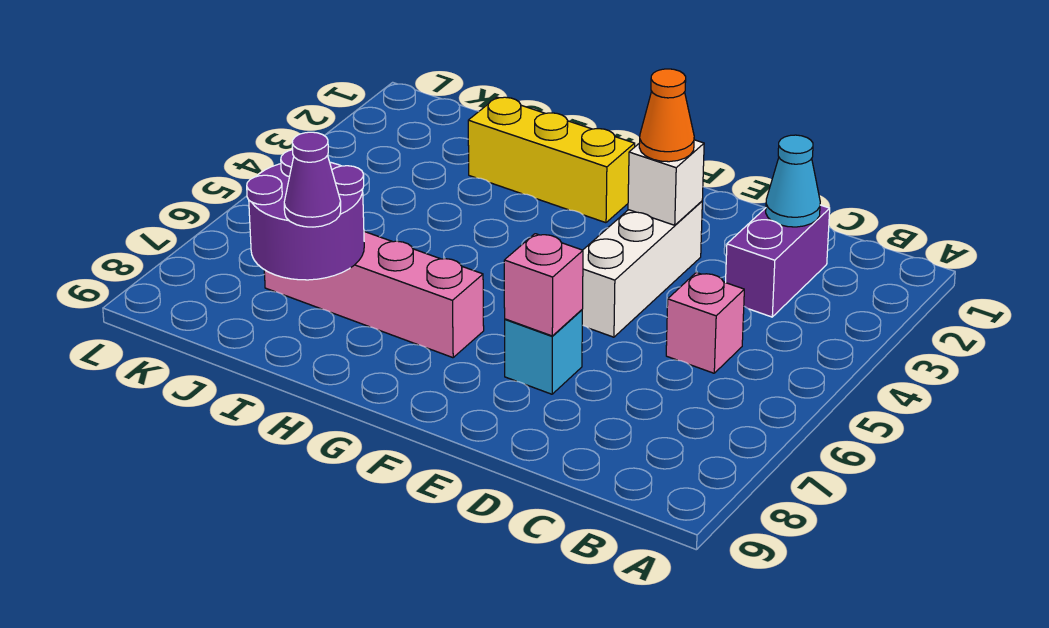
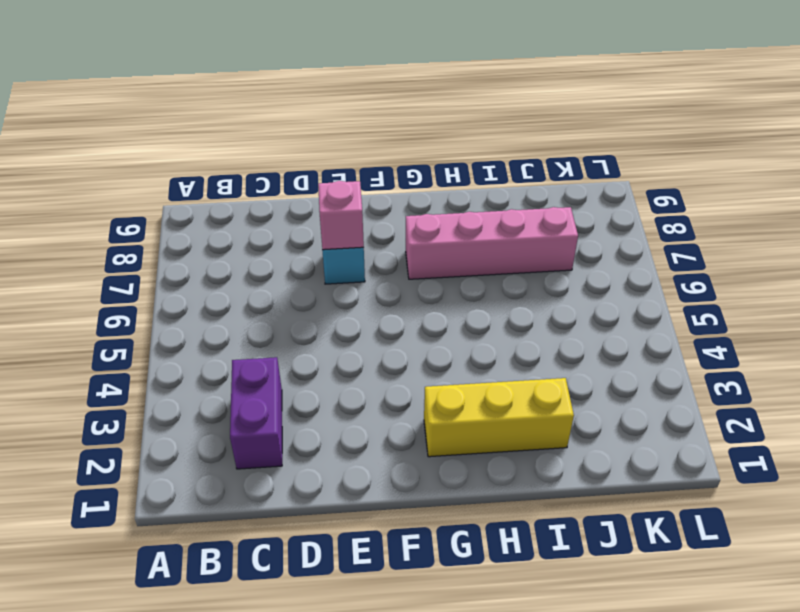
none -> pink 1x1 brick [666,273,744,373]
none -> white 1x3 brick [582,201,702,337]
none -> cyan 1x1 cone [766,135,820,227]

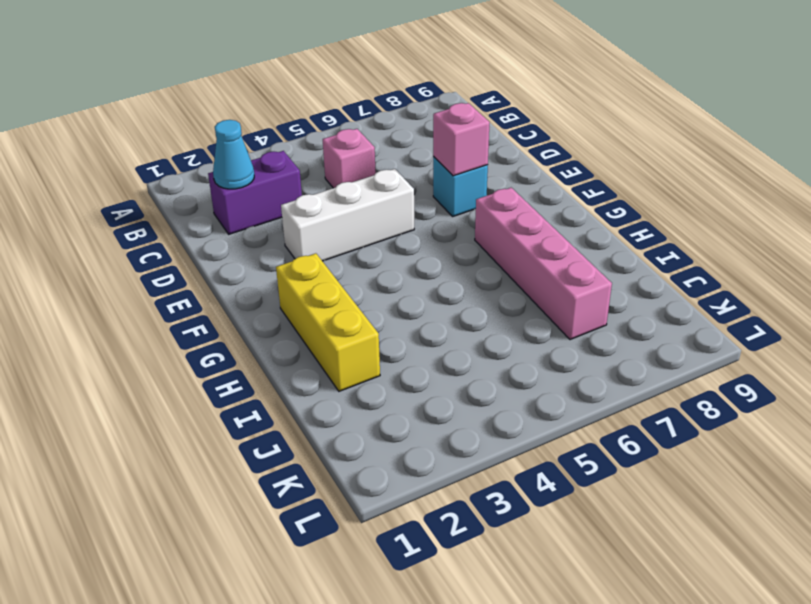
none -> white 1x1 brick [628,140,704,225]
none -> purple 2x2 round brick [247,150,364,280]
none -> orange 1x1 cone [639,69,694,162]

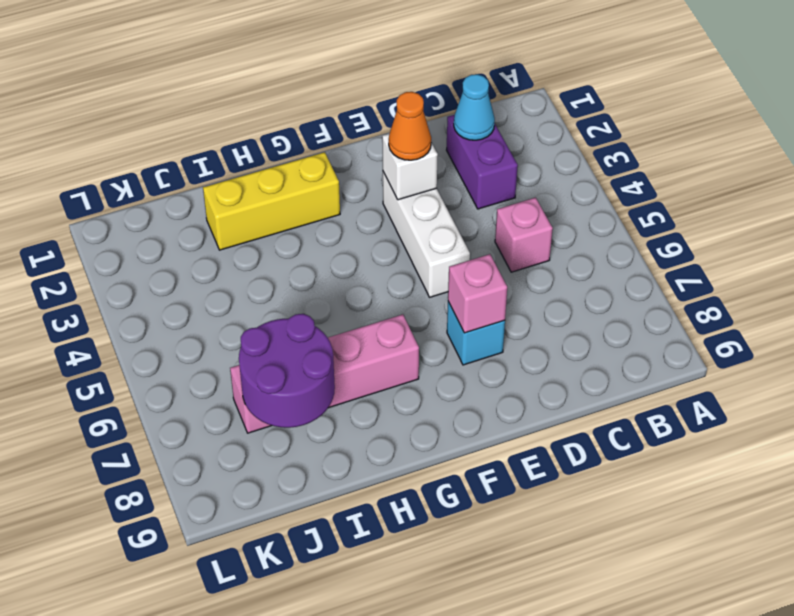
none -> purple 1x1 cone [284,132,341,227]

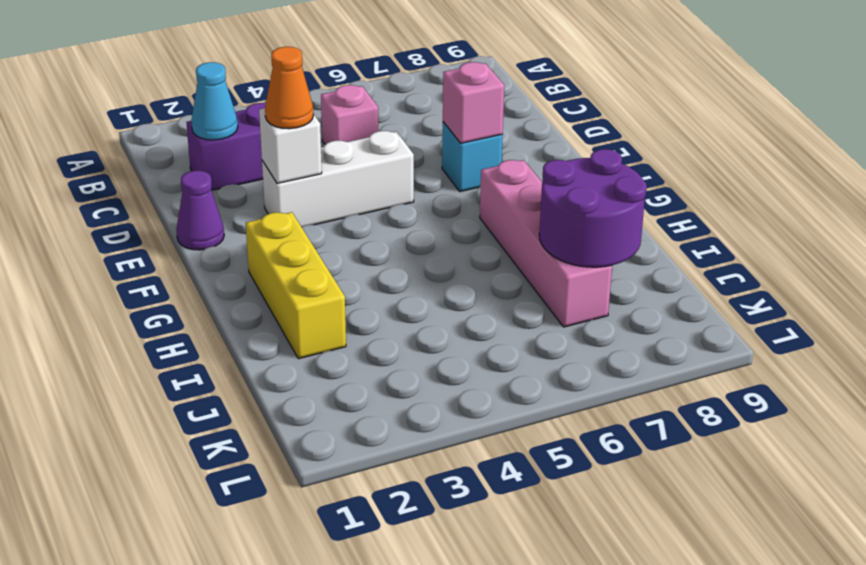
purple 1x1 cone [176,171,224,250] -> purple 1x1 cone moved to [284,132,341,227]

